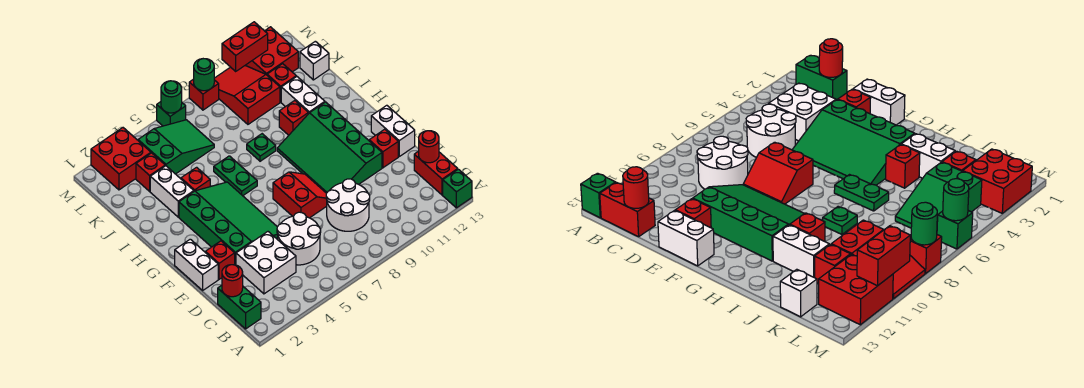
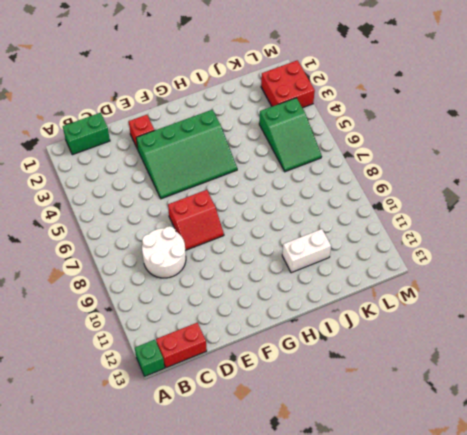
none -> white 2x2 brick [236,232,296,294]
none -> white 2x2 round brick [277,212,321,265]
none -> white 1x2 brick [175,239,218,290]
none -> green 3x4 slope [277,102,382,193]

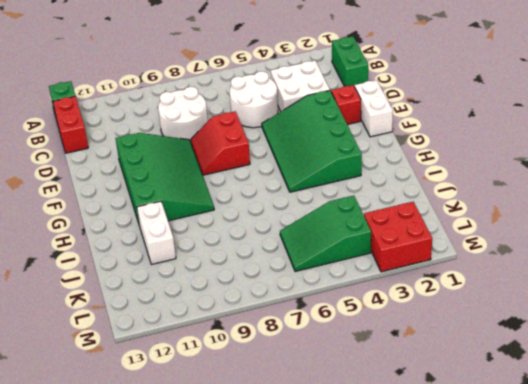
none -> red 1x1 brick [369,129,398,168]
none -> white 1x2 brick [371,105,415,156]
none -> green 1x2 plate [214,156,257,196]
none -> white 1x2 brick [150,166,194,217]

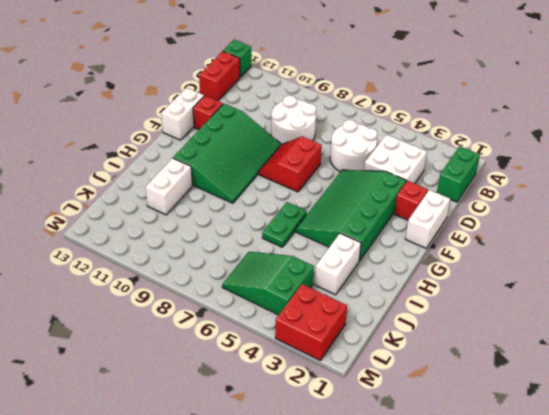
none -> red 1x1 brick [181,167,210,191]
none -> green 1x1 plate [247,134,276,161]
none -> red 1x1 brick [279,101,309,135]
none -> red 1x1 brick [136,153,165,191]

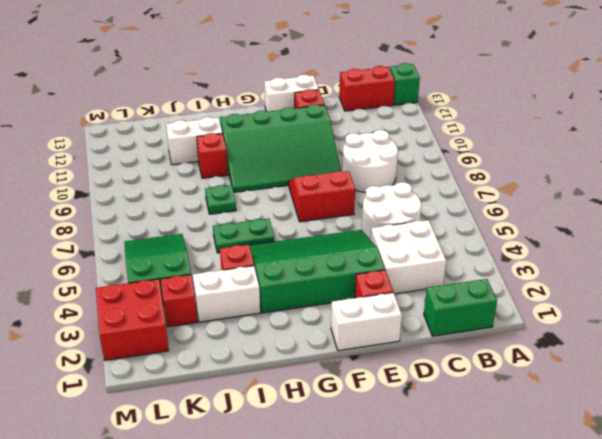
none -> red 2x3 slope [214,66,280,124]
none -> red 1x1 brick [267,64,296,102]
none -> white 1x1 brick [300,41,329,80]
none -> red 2x2 brick [245,27,298,75]

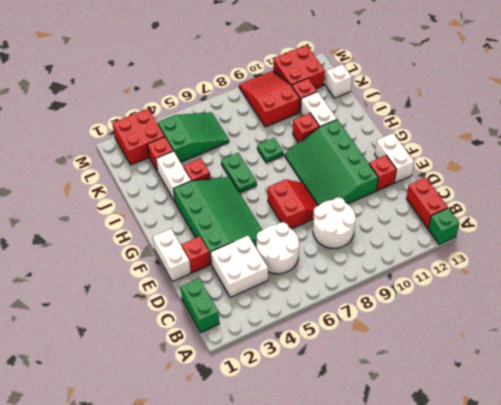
none -> green 1x1 brick [157,102,186,126]
none -> red 1x1 brick [189,79,219,110]
none -> red 1x1 round brick [222,265,243,297]
none -> red 1x1 round brick [419,131,439,163]

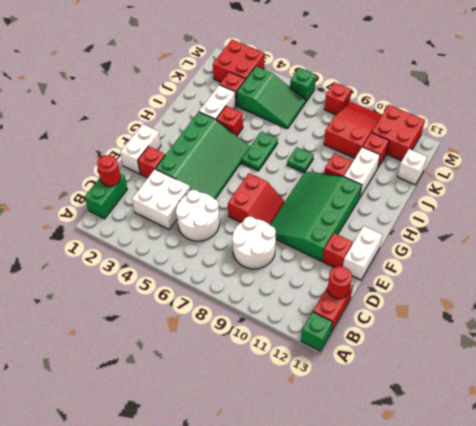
none -> green 1x1 round brick [161,81,182,113]
none -> green 1x1 round brick [194,59,214,91]
none -> red 1x2 brick [222,22,268,71]

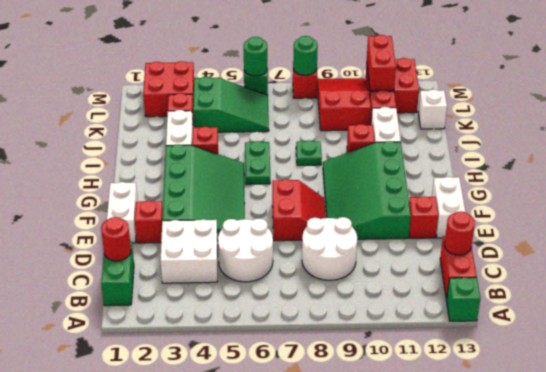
red 1x2 brick [367,35,396,91] -> red 1x2 brick turned to [222,22,268,71]

